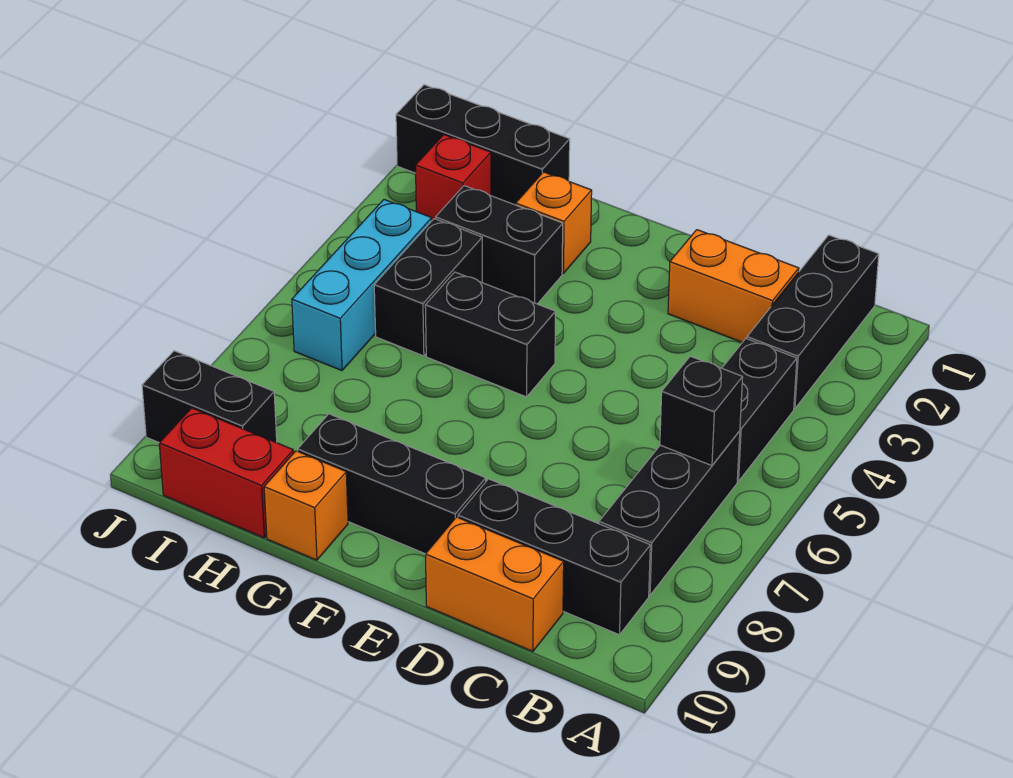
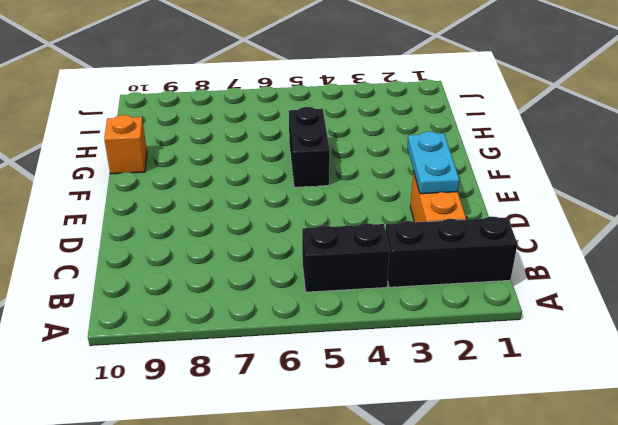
cyan 1x2 plate [407,132,459,194] -> none
none -> black 1x3 brick [599,431,740,595]
none -> black 1x3 brick [458,479,650,635]
none -> orange 1x2 brick [426,517,564,651]

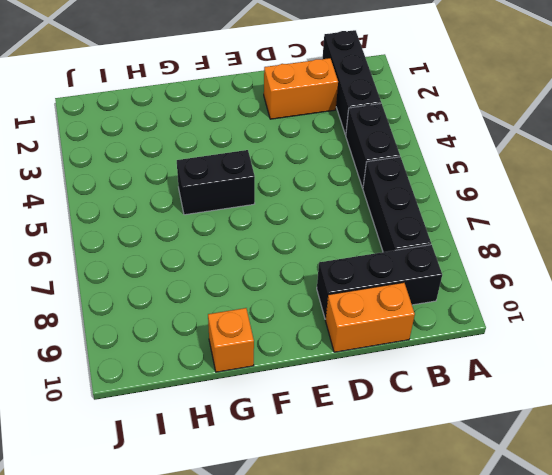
none -> black 1x3 brick [298,414,486,554]
none -> orange 1x1 brick [516,172,592,273]
none -> black 1x2 brick [436,186,563,304]

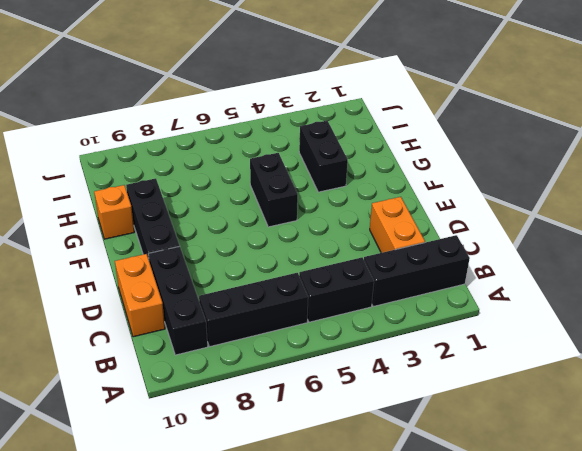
none -> orange 1x1 brick [516,172,592,273]
none -> black 1x3 brick [396,85,570,205]
none -> black 1x2 brick [374,219,482,356]

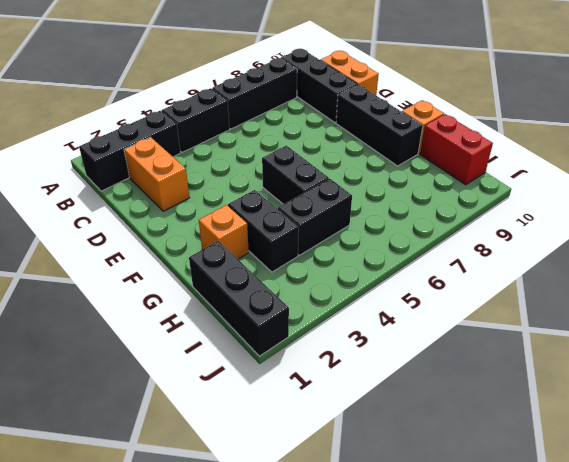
none -> red 1x1 brick [415,135,491,220]
none -> cyan 1x3 brick [292,200,432,371]
none -> black 1x2 brick [142,351,277,443]

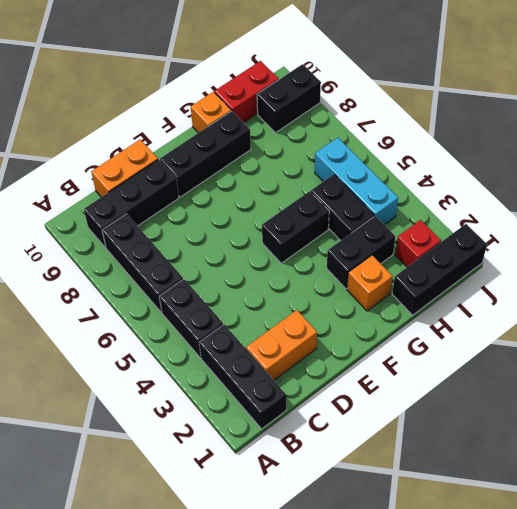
none -> black 1x1 brick [660,356,743,466]

